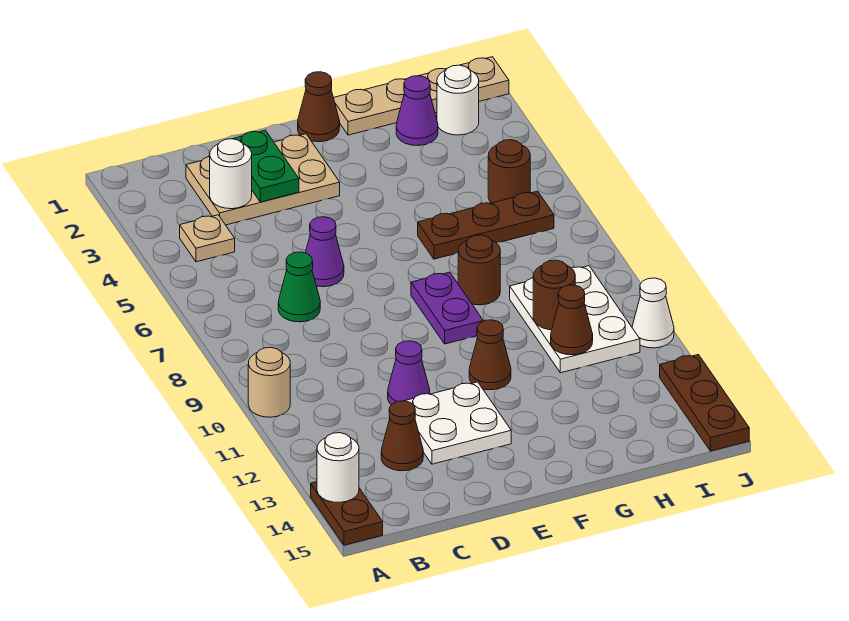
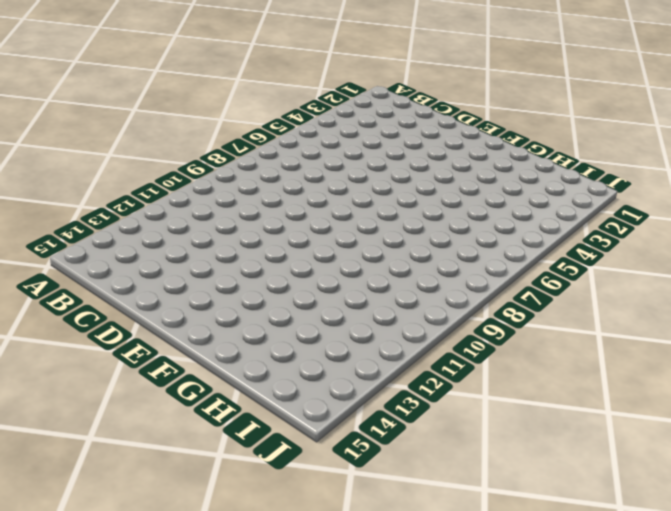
none -> tan 1x1 round brick [248,347,290,417]
none -> brown 1x2 plate [311,482,383,545]
none -> tan 1x1 plate [180,215,235,262]

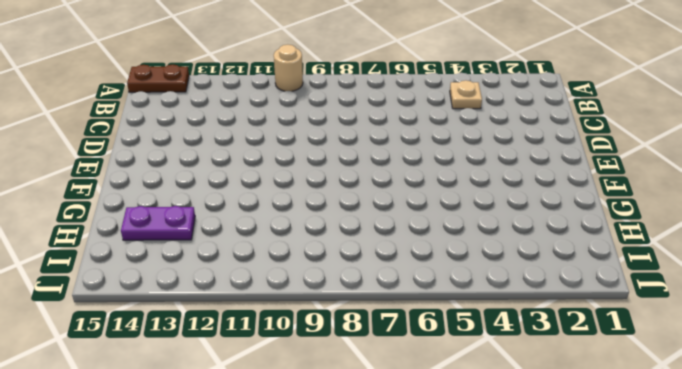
purple 1x2 plate [121,206,195,240] -> purple 1x2 plate moved to [411,272,483,344]
none -> tan 2x3 plate [186,134,340,225]
none -> green 1x1 cone [278,252,320,322]
none -> brown 1x1 cone [381,401,423,471]

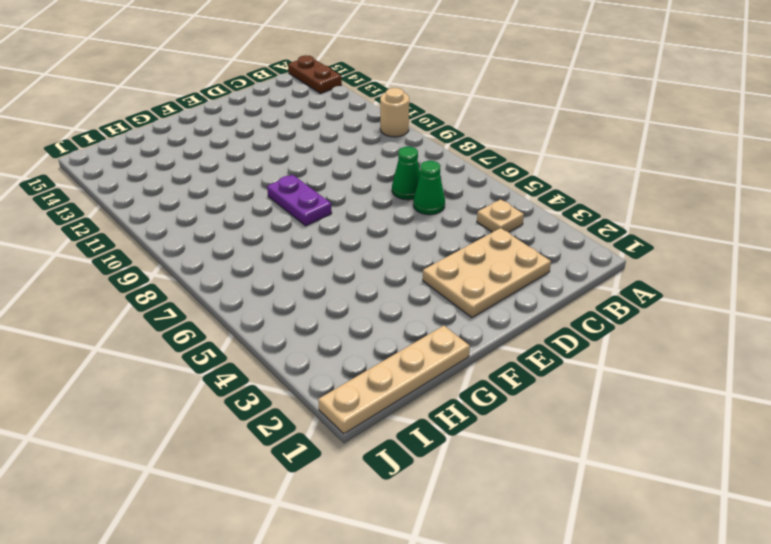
green 1x1 cone [413,161,445,215] -> none
none -> brown 1x1 cone [381,401,423,471]
none -> purple 1x1 cone [305,217,344,287]
none -> purple 1x1 cone [388,341,430,405]

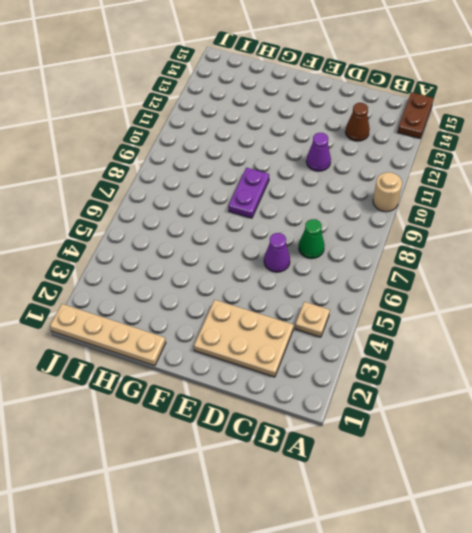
none -> white 2x2 plate [405,382,511,464]
none -> brown 1x1 cone [298,72,340,142]
none -> brown 1x1 cone [469,320,511,390]

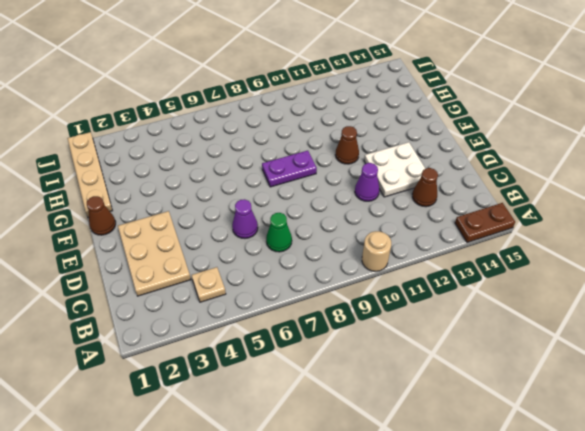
none -> brown 1x3 plate [418,191,554,259]
none -> brown 1x1 round brick [458,235,500,305]
none -> purple 1x1 cone [396,76,438,146]

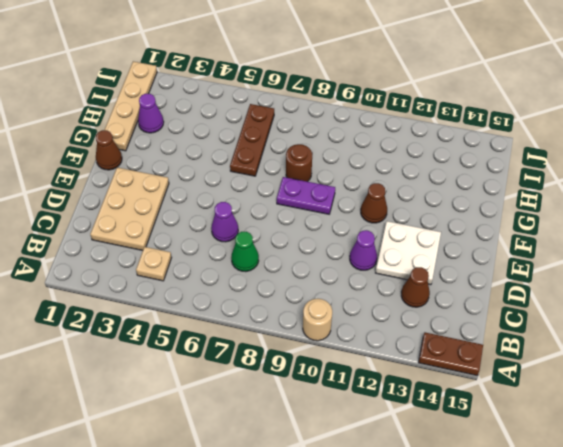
none -> white 2x3 plate [510,266,640,373]
none -> white 1x1 round brick [437,65,479,135]
none -> brown 1x1 round brick [488,140,530,203]

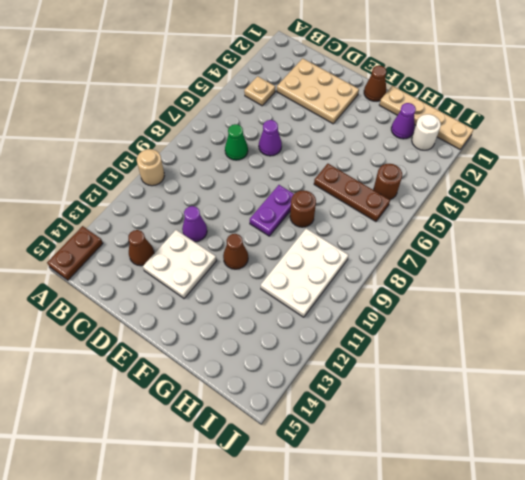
none -> white 1x1 cone [632,278,674,348]
none -> brown 1x3 plate [660,355,749,451]
none -> white 1x1 round brick [317,433,359,502]

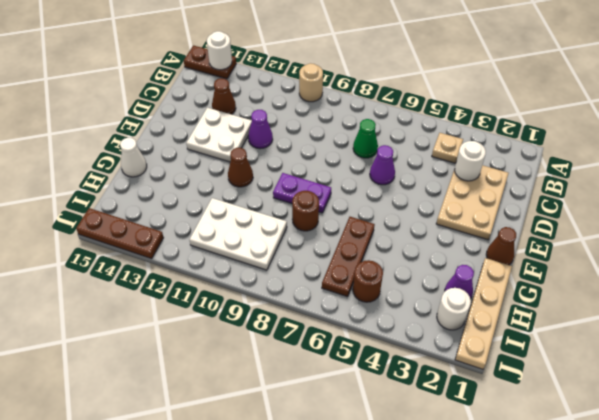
white 1x1 cone [120,138,147,177] -> white 1x1 cone moved to [632,278,674,348]
none -> green 1x2 plate [233,130,299,202]
none -> brown 1x1 round brick [533,260,575,330]
none -> brown 1x1 cone [551,285,593,355]

